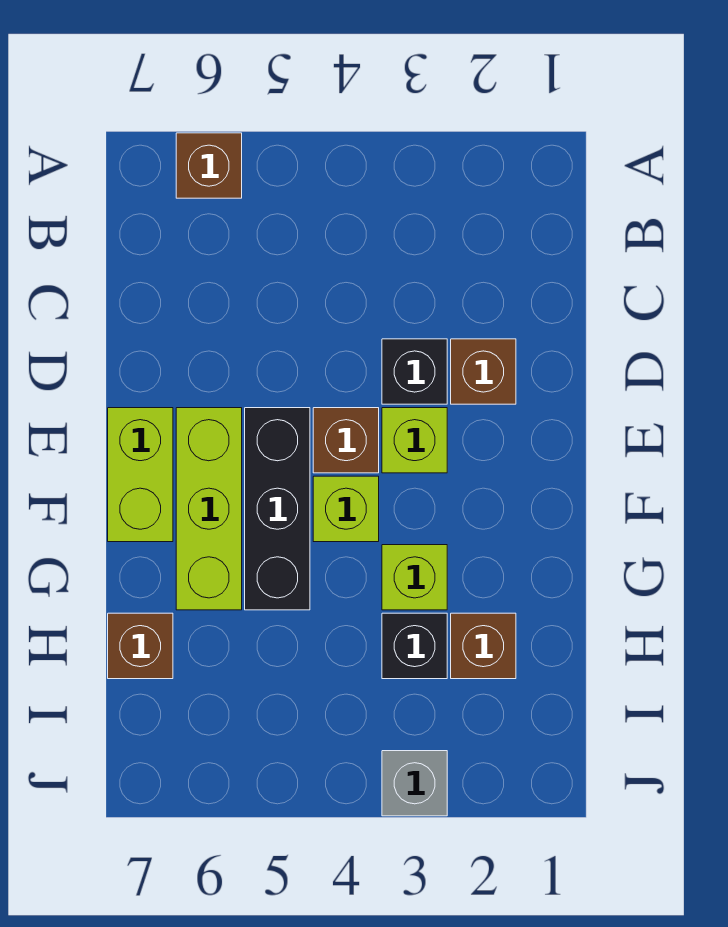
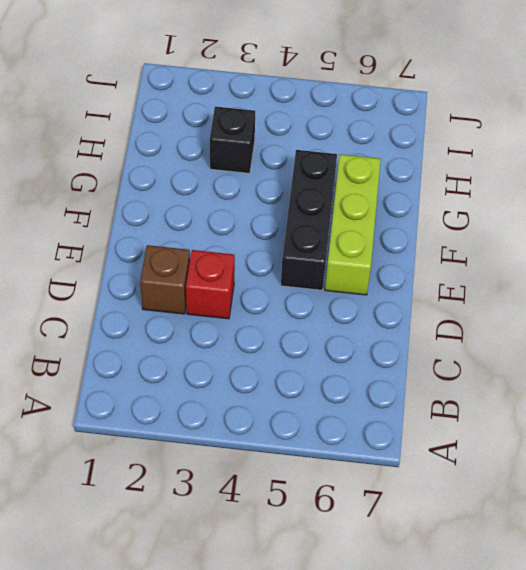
red 1x1 brick [186,250,235,319] -> black 1x1 brick [382,339,447,404]
none -> brown 1x1 brick [176,133,242,198]
none -> lime 1x1 brick [382,408,447,473]
none -> brown 1x1 brick [313,408,379,473]

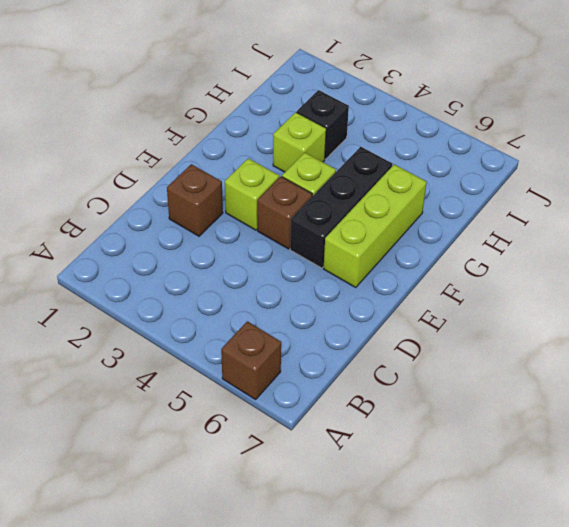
none -> black 1x1 brick [382,339,447,404]
none -> lime 1x2 brick [108,408,173,542]
none -> brown 1x1 brick [451,613,516,679]

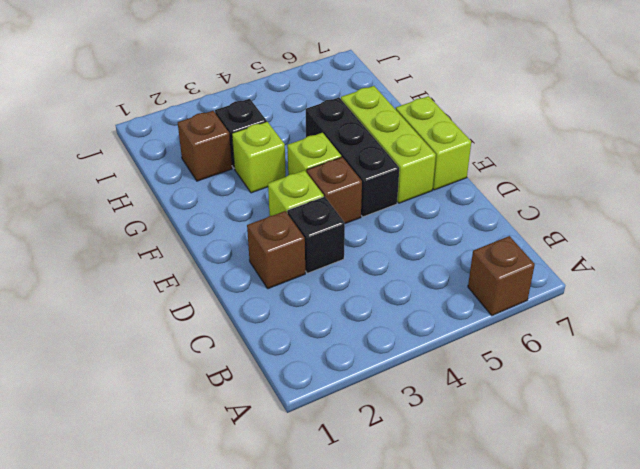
none -> brown 1x1 brick [108,613,173,679]
none -> grey 1x1 brick [382,751,447,816]

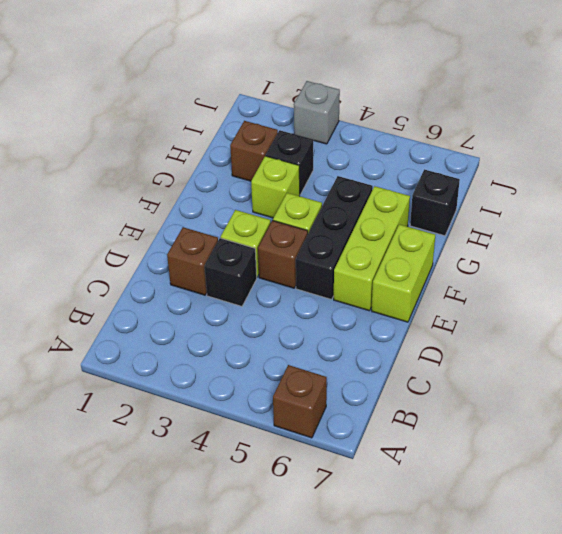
black 1x1 brick [410,169,460,236] -> brown 1x1 brick [108,613,173,679]

